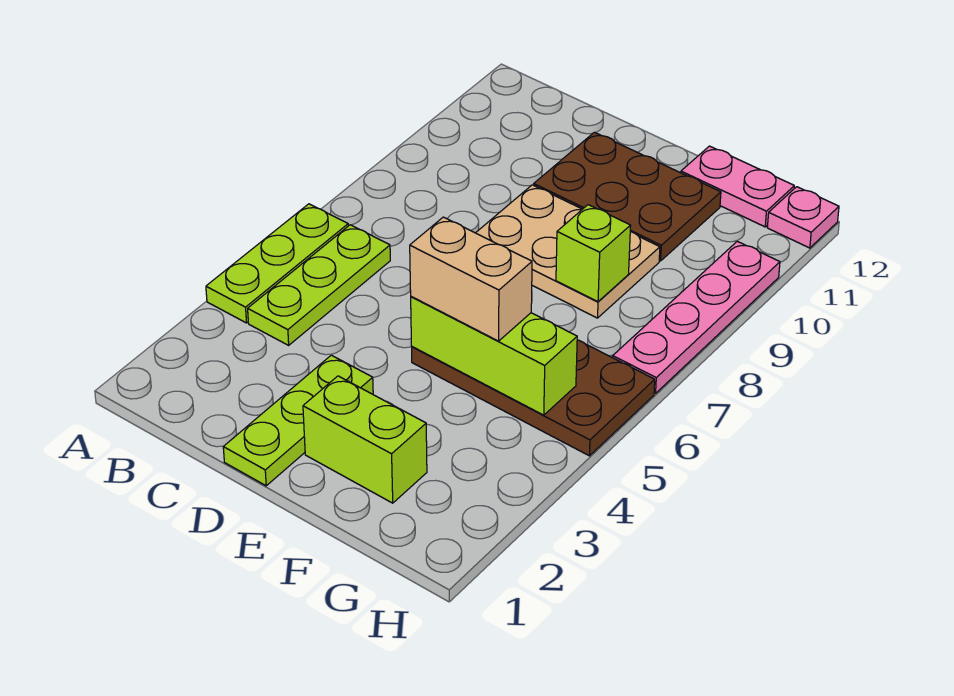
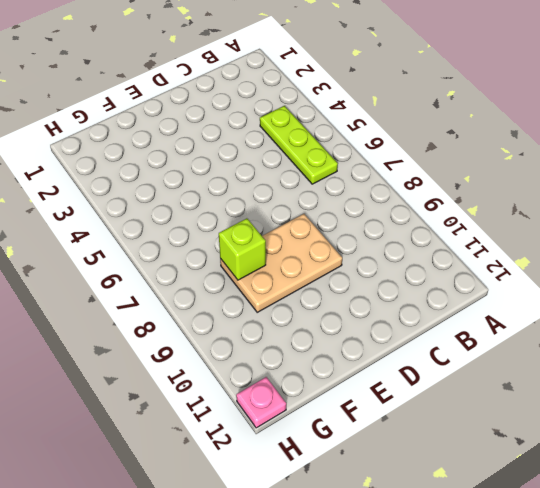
none -> lime 1x3 plate [206,204,348,323]
none -> lime 1x3 plate [223,355,373,486]
none -> brown 2x3 plate [534,132,721,261]

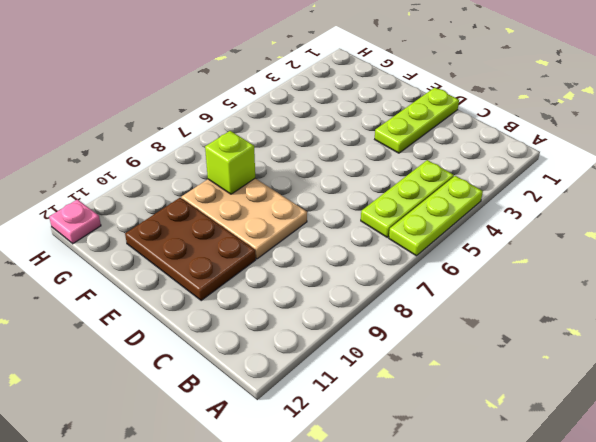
none -> lime 1x2 brick [303,376,427,503]
none -> brown 2x4 plate [412,340,655,456]
none -> pink 1x2 plate [681,146,794,227]

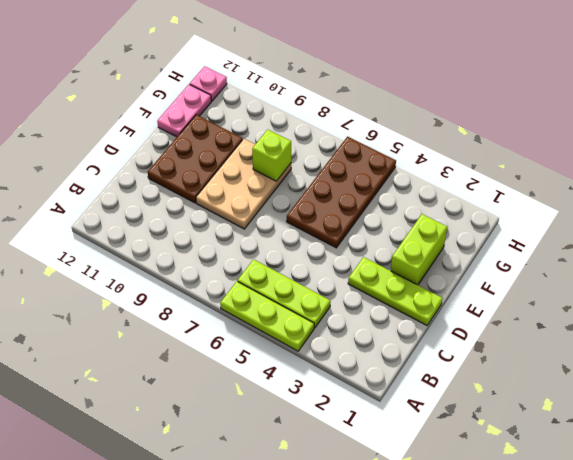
none -> pink 1x4 plate [613,241,780,393]
none -> lime 1x3 brick [411,297,577,415]
none -> tan 1x2 brick [410,217,532,341]

